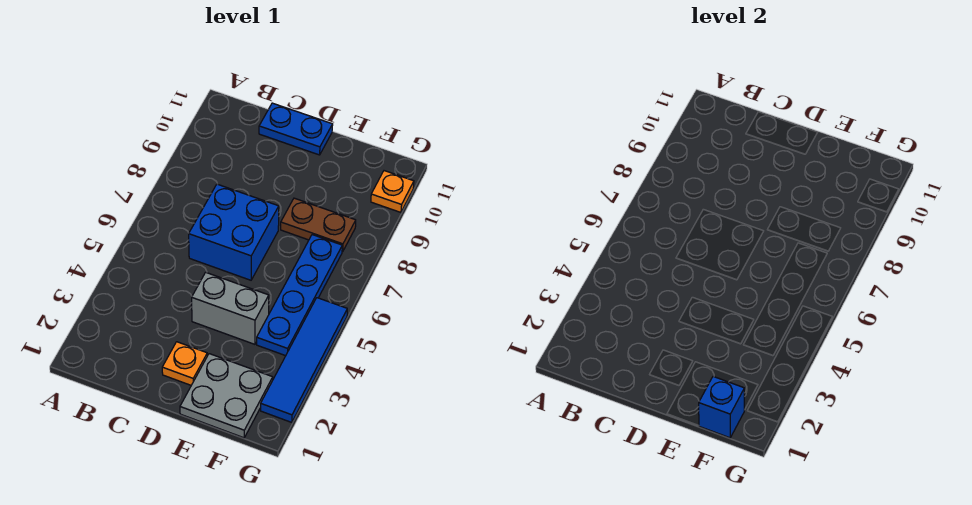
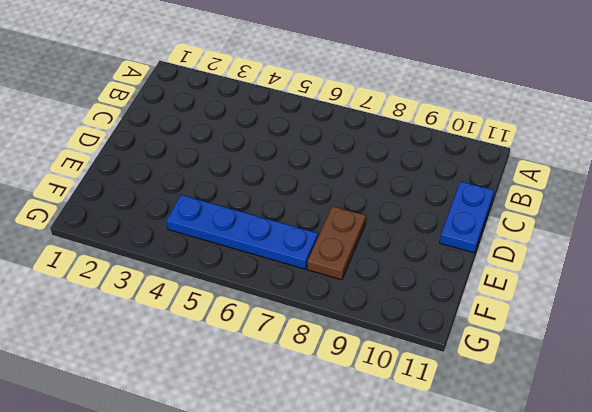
none -> blue 2x2 brick [189,184,279,280]
none -> orange 1x1 plate [162,342,207,385]

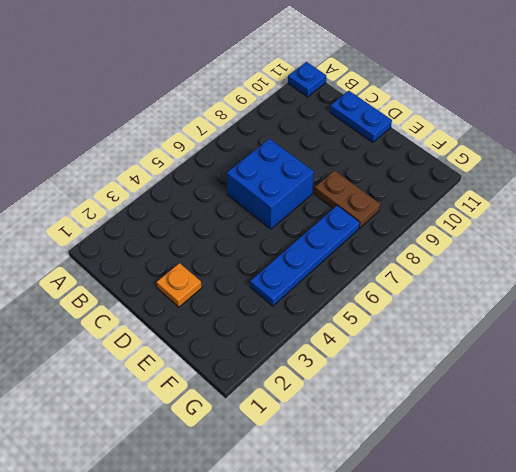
blue 1x1 plate [288,62,326,97] -> none
none -> grey 1x2 brick [192,272,269,344]
none -> grey 2x2 plate [180,354,273,438]

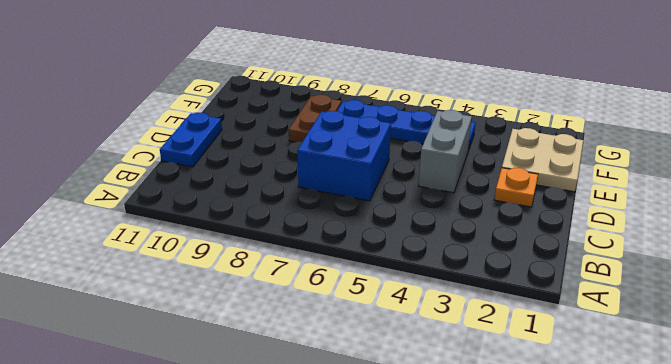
tan 2x2 plate [502,128,583,192] -> grey 2x2 plate [180,354,273,438]
none -> blue 1x4 tile [261,298,347,423]
none -> orange 1x1 plate [371,171,414,212]

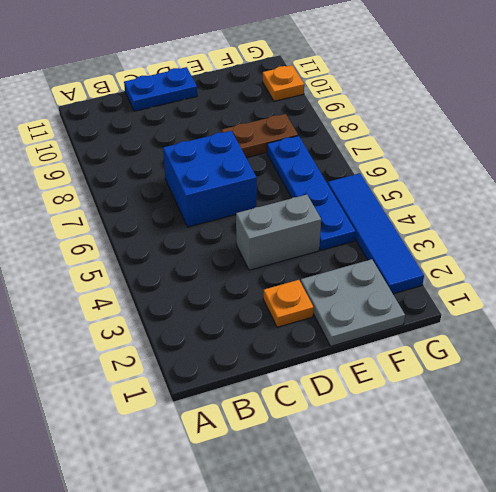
none -> blue 1x1 brick [699,377,744,438]

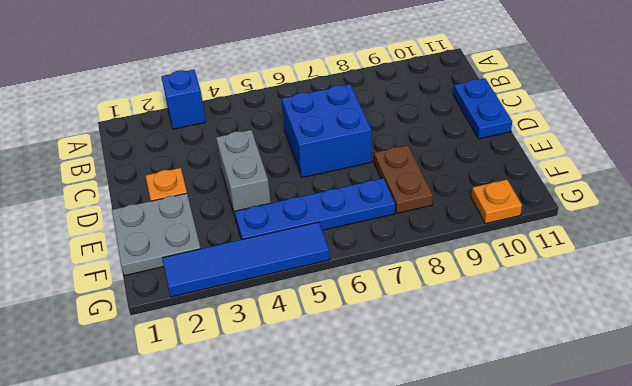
blue 1x1 brick [161,70,206,129] -> blue 1x1 brick moved to [699,377,744,438]

